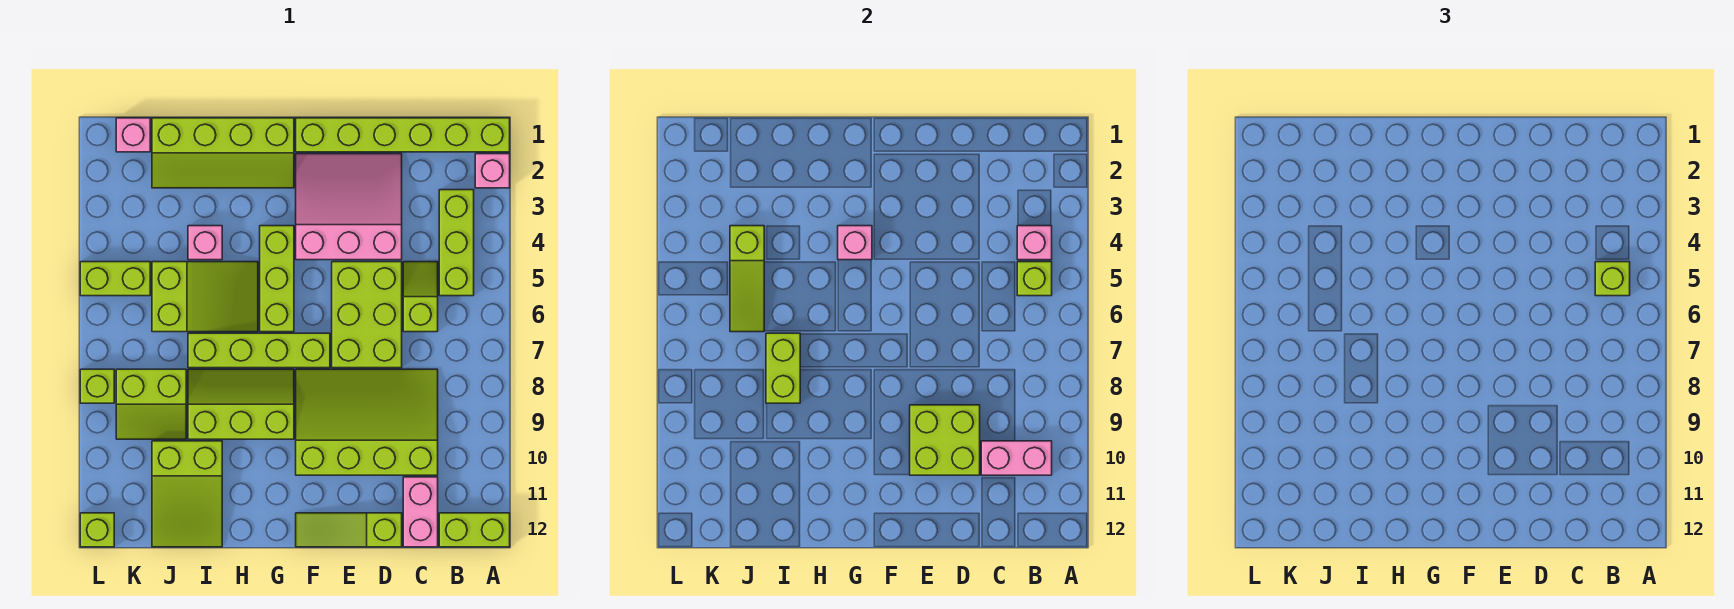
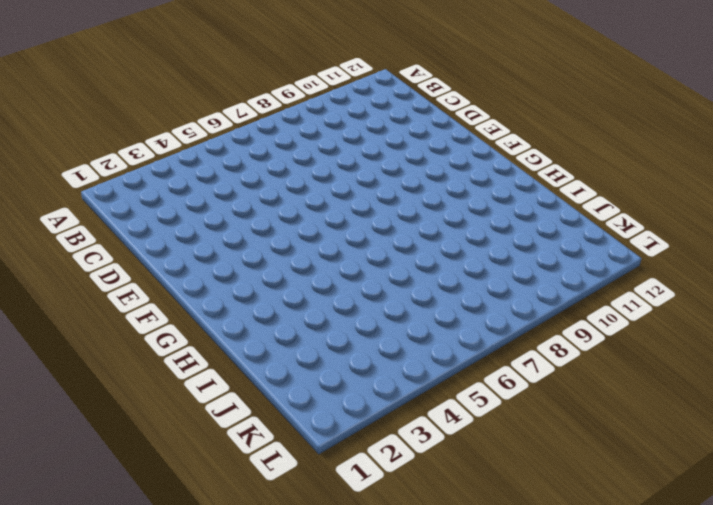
none -> lime 1x6 brick [296,118,510,152]
none -> pink 1x1 brick [475,154,510,188]
none -> lime 1x2 brick [439,513,510,547]
none -> lime 1x3 brick [439,190,474,296]

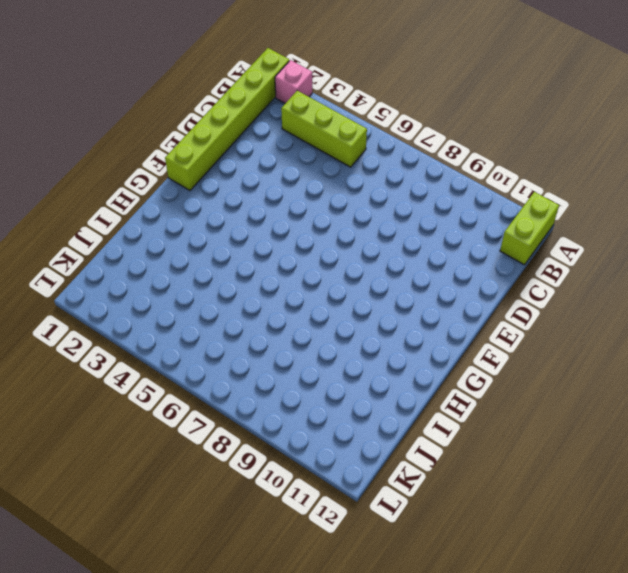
none -> lime 1x2 slope [403,262,438,332]
none -> lime 3x4 slope [296,369,438,475]
none -> pink 1x2 brick [403,477,438,547]
none -> pink 3x3 slope [296,154,402,260]

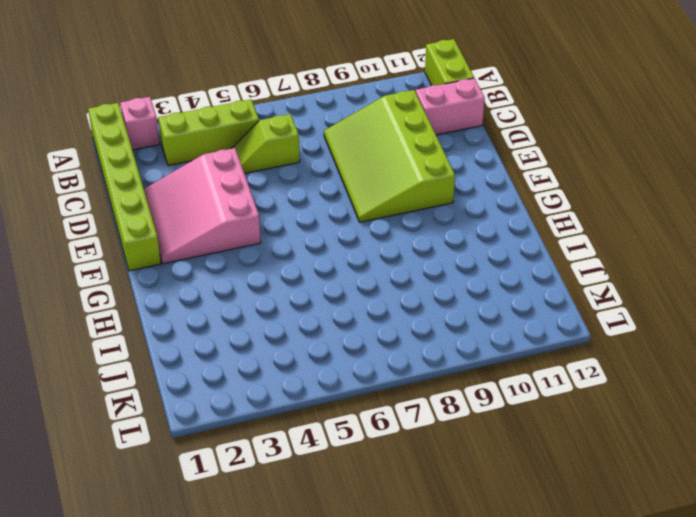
none -> lime 2x3 brick [332,262,402,368]
none -> lime 1x3 slope [296,513,402,547]
none -> lime 1x4 brick [188,333,330,368]
none -> lime 2x4 slope [152,118,294,188]

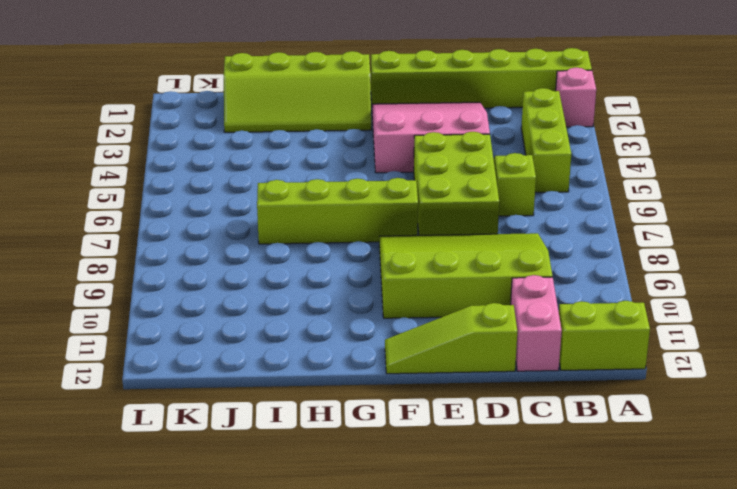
none -> lime 1x3 brick [260,226,294,332]
none -> lime 2x3 slope [188,369,294,439]
none -> lime 2x3 slope [152,262,258,332]
none -> pink 1x1 brick [188,226,222,260]

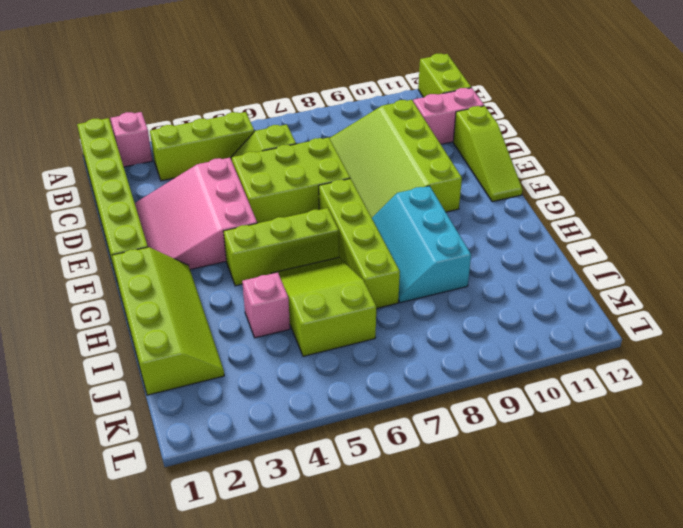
cyan 2x3 slope [372,186,471,303] -> lime 2x3 slope [188,369,294,439]
none -> lime 2x3 slope [152,441,222,547]
none -> lime 2x2 slope [116,369,186,439]
none -> pink 1x1 brick [116,118,150,152]
none -> lime 1x2 brick [80,262,150,296]

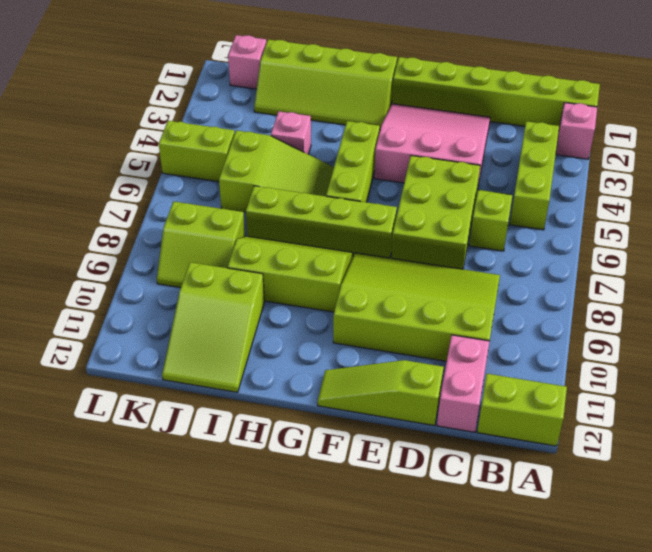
none -> lime 1x1 brick [80,369,114,403]
none -> lime 1x1 brick [80,513,114,547]
none -> pink 1x1 brick [1017,226,1052,260]
none -> lime 1x1 brick [1017,262,1052,296]

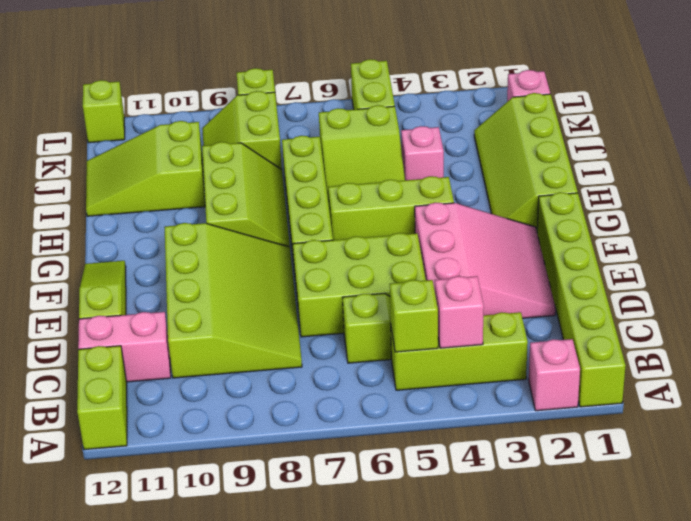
none -> pink 1x2 brick [981,441,1052,475]
none -> lime 2x2 brick [910,405,980,475]
none -> pink 1x1 brick [838,226,872,260]
none -> lime 1x2 brick [766,333,800,403]

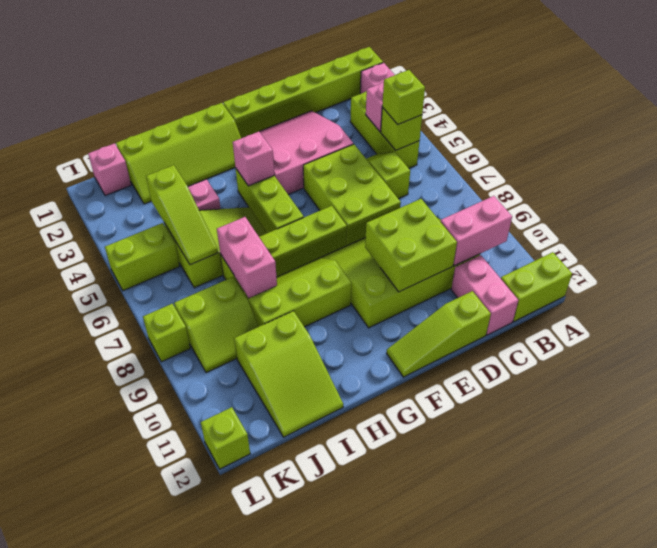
pink 1x2 brick [217,217,277,298] -> lime 1x2 brick [766,333,800,403]

